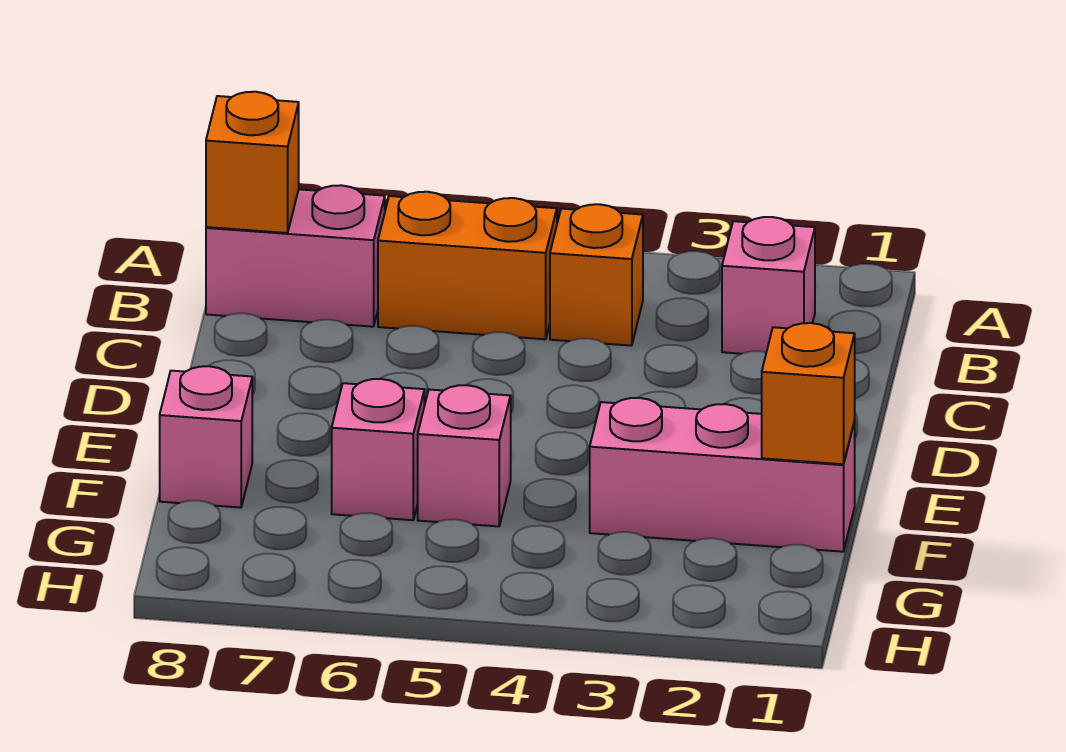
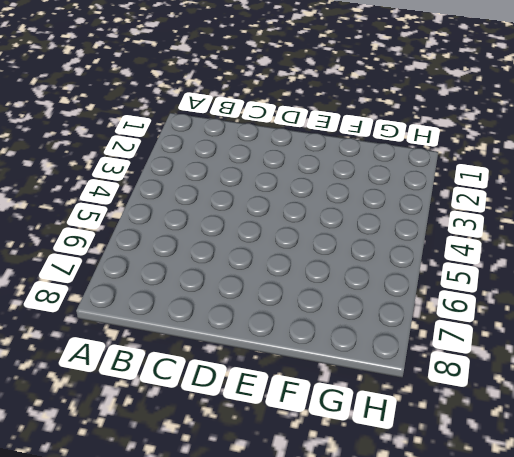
none -> pink 1x1 brick [722,217,815,354]
none -> orange 1x1 brick [550,204,643,346]

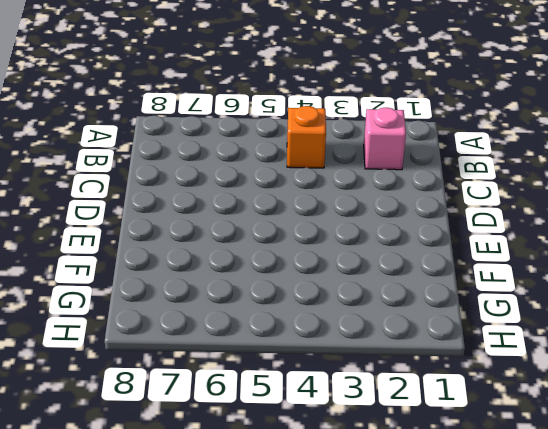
none -> orange 1x2 brick [378,192,557,339]
none -> pink 1x2 brick [206,185,385,327]

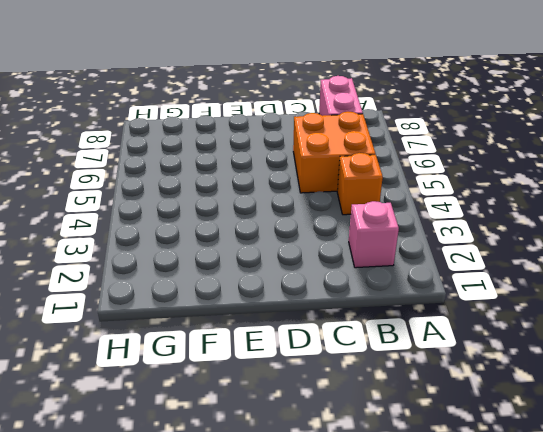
orange 2x2 brick [293,112,376,193] -> orange 1x2 brick [378,192,557,339]
none -> pink 1x3 brick [590,398,855,552]
none -> pink 1x1 brick [418,385,511,526]

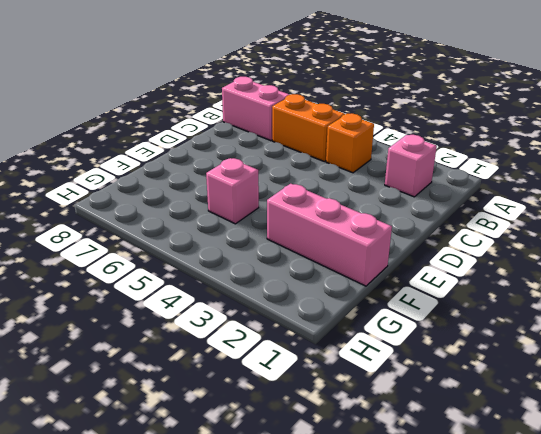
none -> pink 1x1 brick [332,379,424,520]
none -> pink 1x1 brick [160,366,252,508]

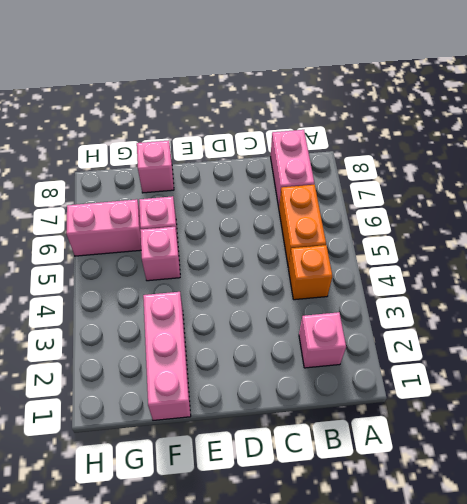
pink 1x2 brick [66,199,141,256] -> none
none -> orange 1x1 brick [206,92,299,233]
none -> orange 1x1 brick [762,323,855,464]

